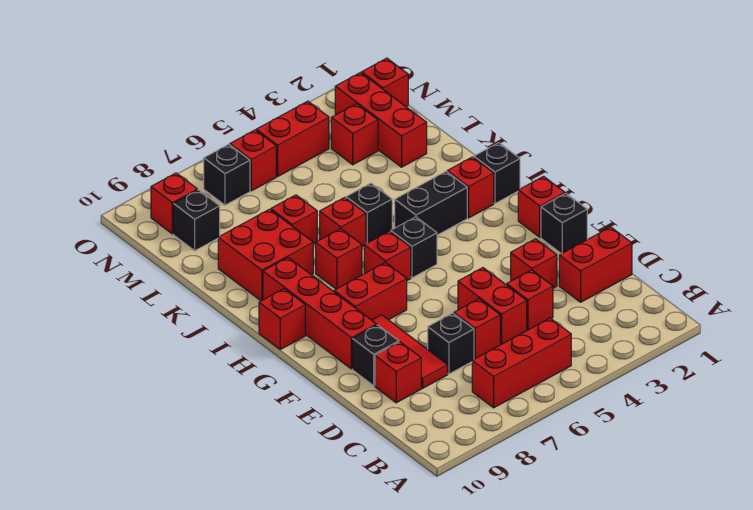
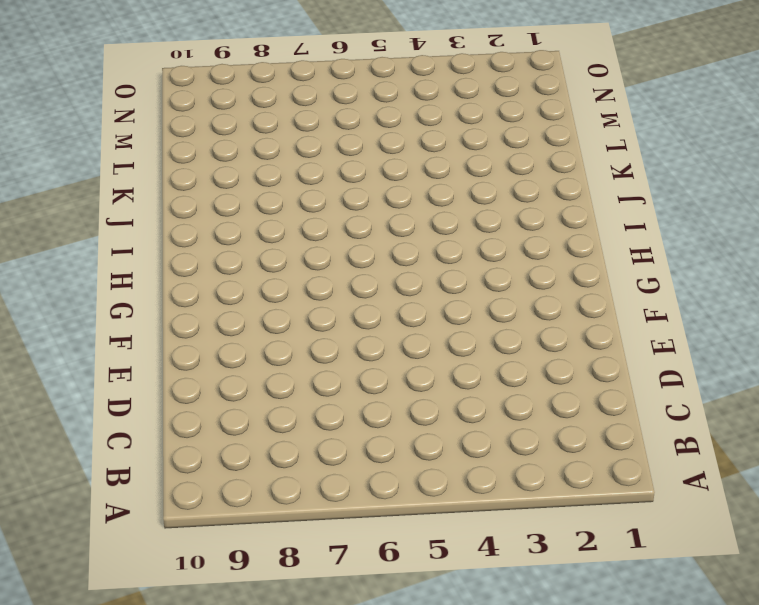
none -> red 1x3 brick [472,318,571,408]
none -> red 1x2 brick [559,227,632,302]
none -> red 1x1 brick [507,270,553,330]
none -> red 1x2 brick [458,268,527,345]

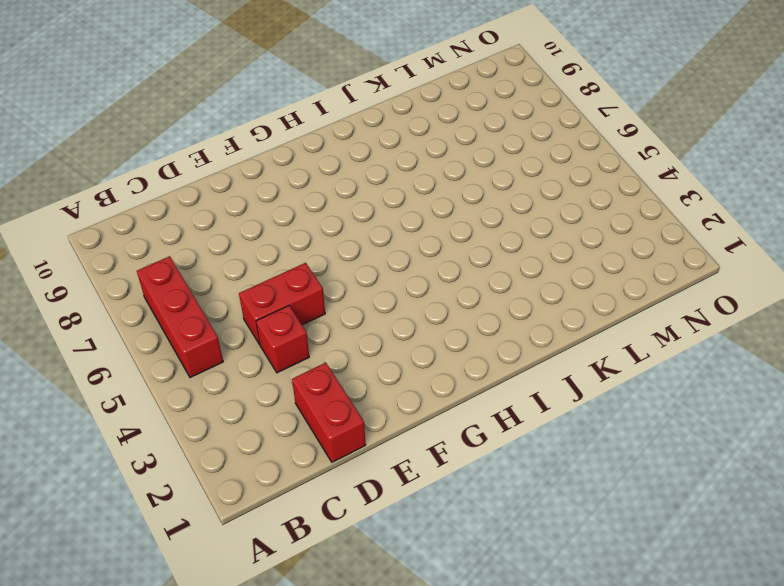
none -> red 1x1 brick [454,299,500,359]
none -> black 1x1 brick [428,313,474,374]
none -> red 1x3 tile [372,315,448,388]
none -> red 1x1 brick [375,342,421,403]

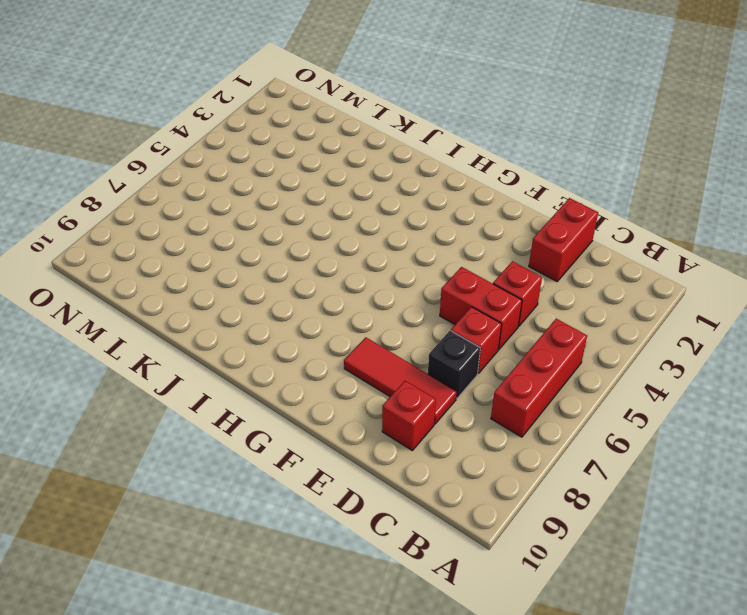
none -> red 1x1 brick [511,239,557,288]
none -> black 1x1 brick [352,325,399,386]
none -> black 1x1 brick [541,193,587,254]
none -> red 1x4 brick [263,258,377,369]

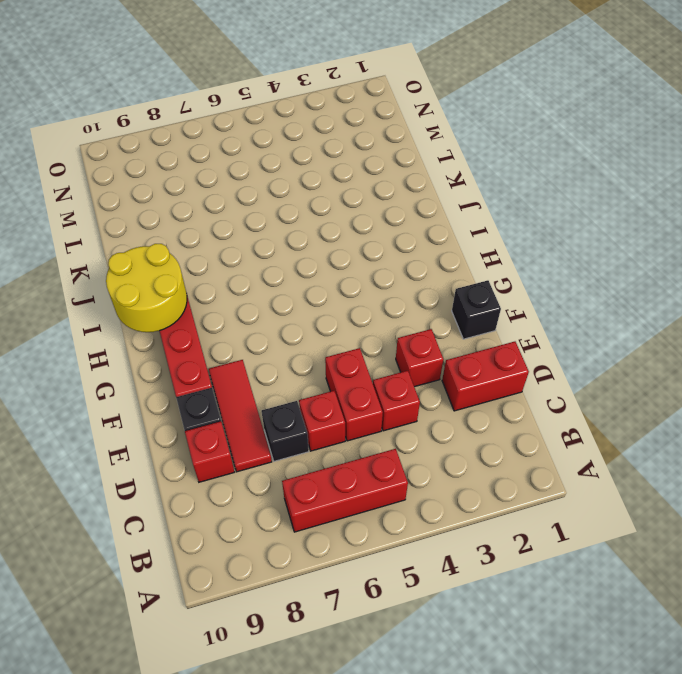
yellow 2x2 round brick [106,244,187,332] -> none
none -> red 1x1 brick [518,176,565,237]
none -> red 1x2 brick [334,262,407,320]
none -> black 1x1 brick [391,217,437,278]
none -> red 1x1 brick [364,231,411,280]

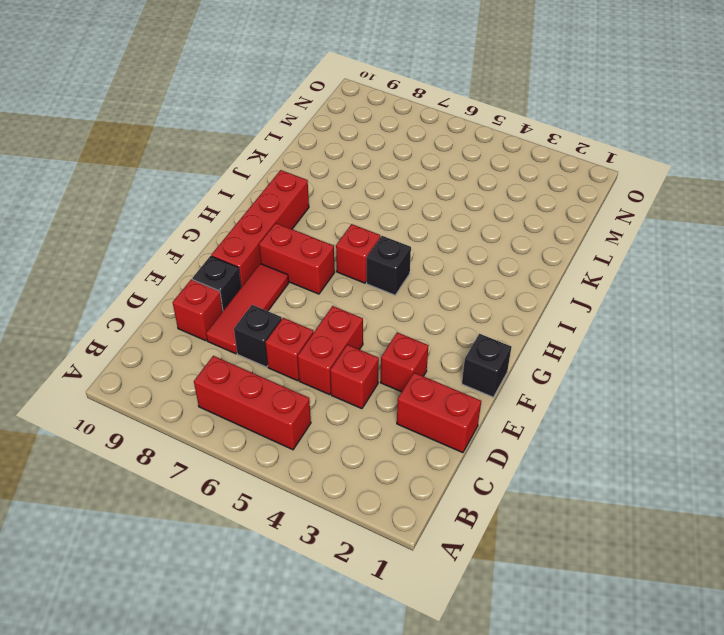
none -> red 1x1 brick [518,176,565,237]
none -> red 1x1 brick [259,289,305,349]
none -> black 1x1 brick [474,143,520,204]
none -> red 1x1 brick [447,157,494,218]

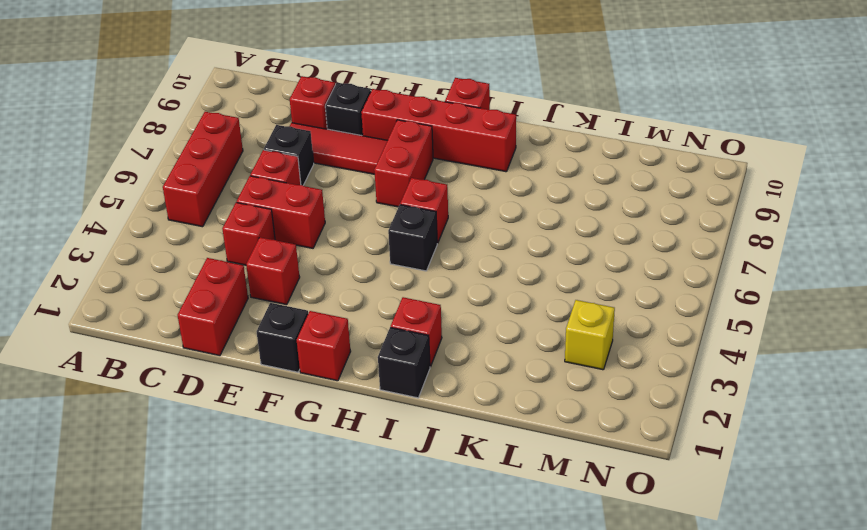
yellow 1x1 brick [565,300,615,370] -> red 1x1 brick [331,104,378,165]
none -> black 1x2 brick [395,171,467,235]
none -> red 1x1 brick [316,229,362,289]
none -> black 1x1 brick [346,183,392,244]
none -> red 1x1 brick [320,197,366,247]

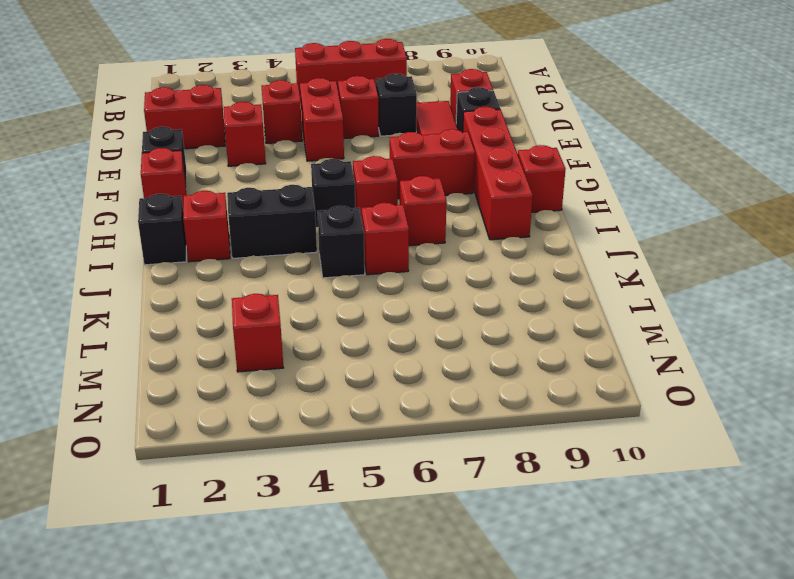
none -> red 2x2 brick [218,209,313,301]
none -> red 1x1 brick [271,195,317,244]
none -> red 1x3 brick [335,73,427,167]
none -> black 1x1 brick [173,190,220,251]

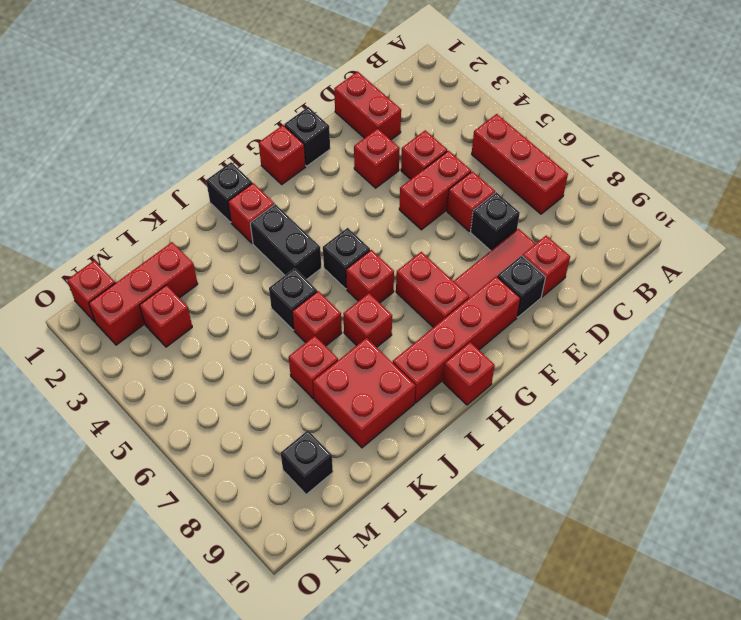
none -> red 1x2 brick [256,101,329,176]
none -> red 1x1 brick [230,130,276,191]
none -> black 1x1 brick [204,144,250,205]
none -> red 1x1 brick [151,173,197,234]

